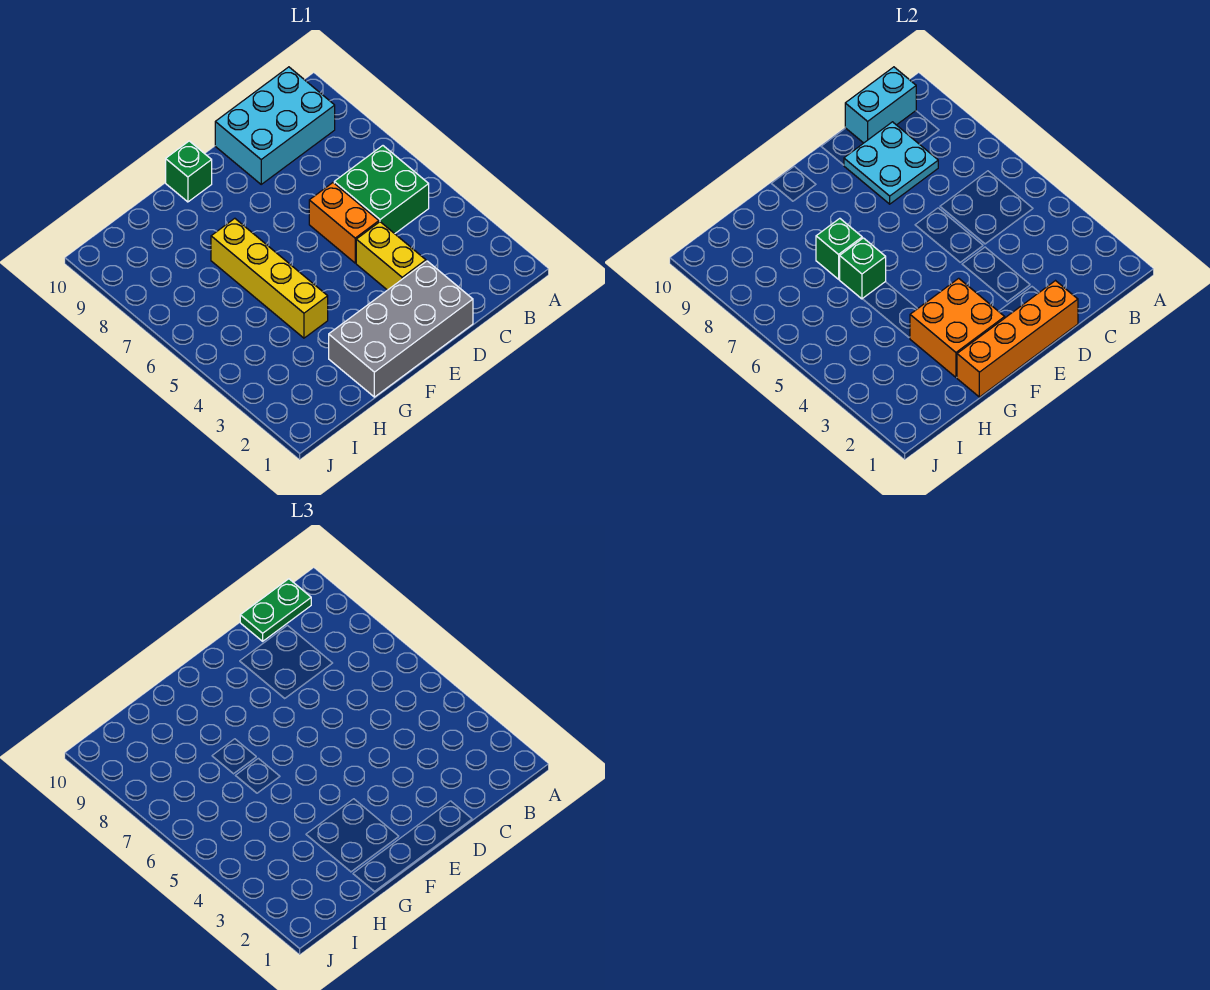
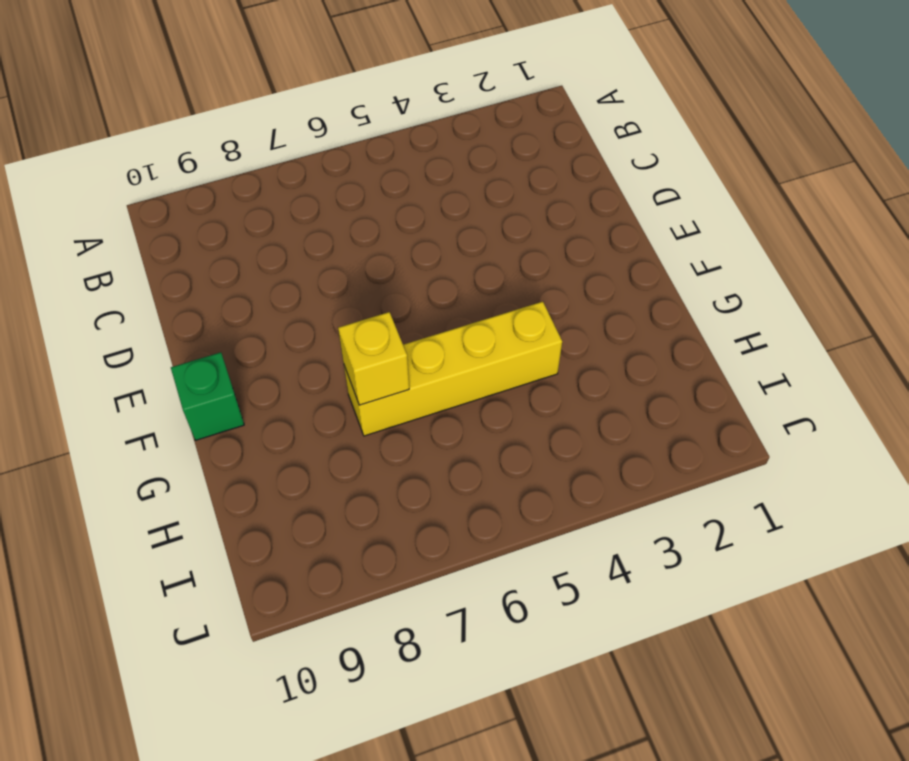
yellow 1x1 brick [338,312,409,405] -> green 1x1 brick [816,218,862,279]
none -> green 2x2 brick [334,146,429,234]
none -> cyan 2x3 brick [215,67,335,184]
none -> grey 2x4 brick [329,261,473,397]

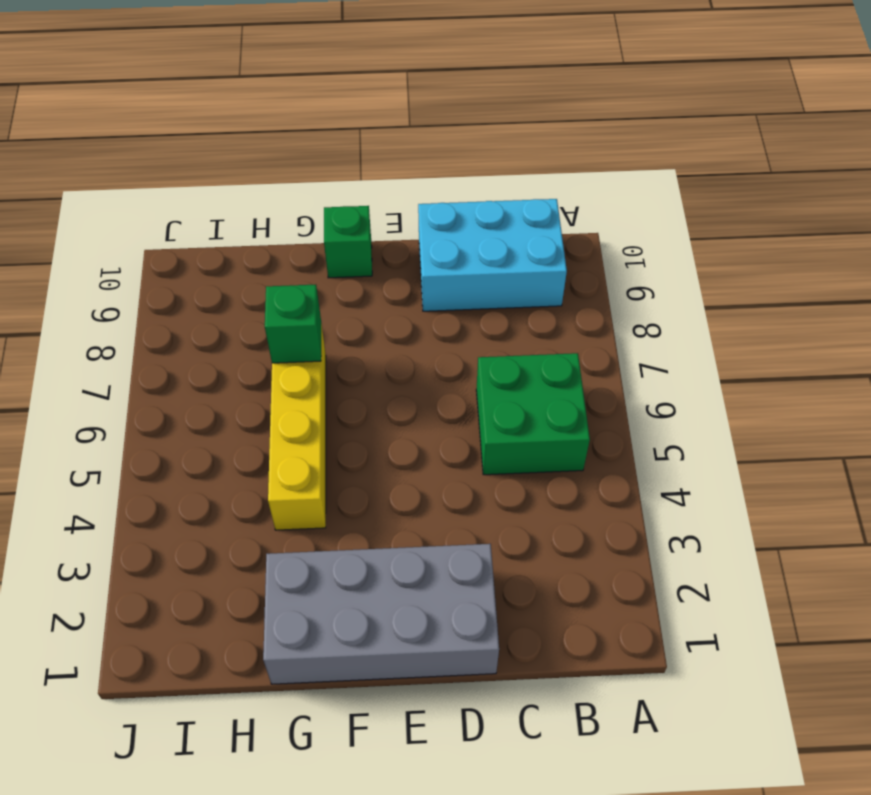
none -> yellow 1x2 brick [356,222,426,290]
none -> orange 1x2 brick [309,183,379,263]
none -> cyan 1x2 brick [845,67,916,143]

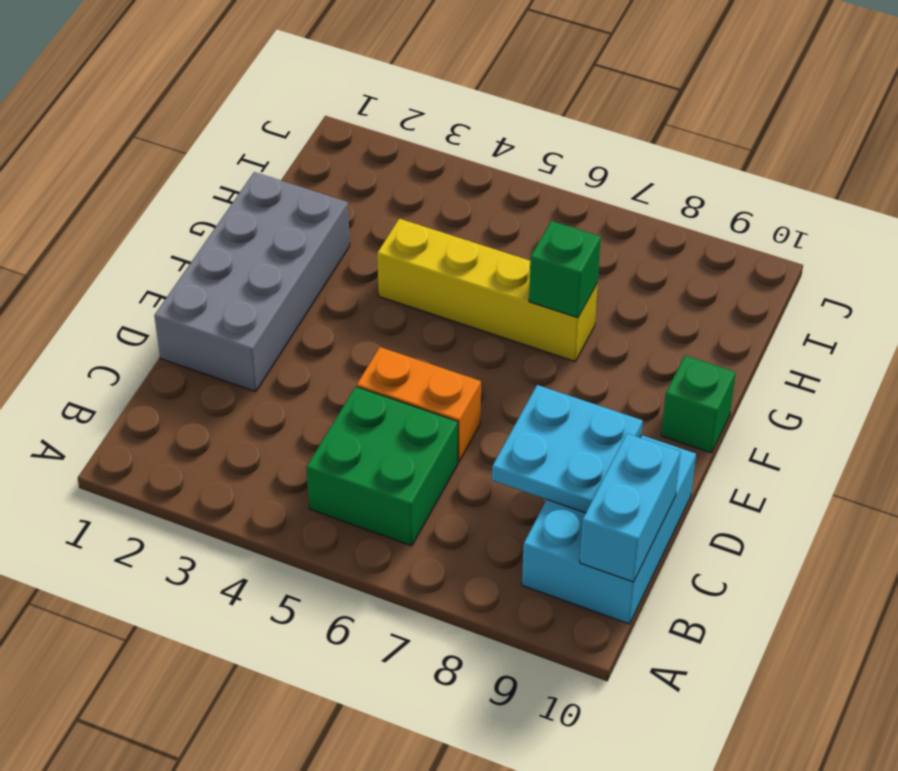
none -> yellow 1x2 brick [356,222,426,290]
none -> orange 1x4 brick [957,281,1078,397]
none -> orange 2x2 brick [910,278,1005,377]

